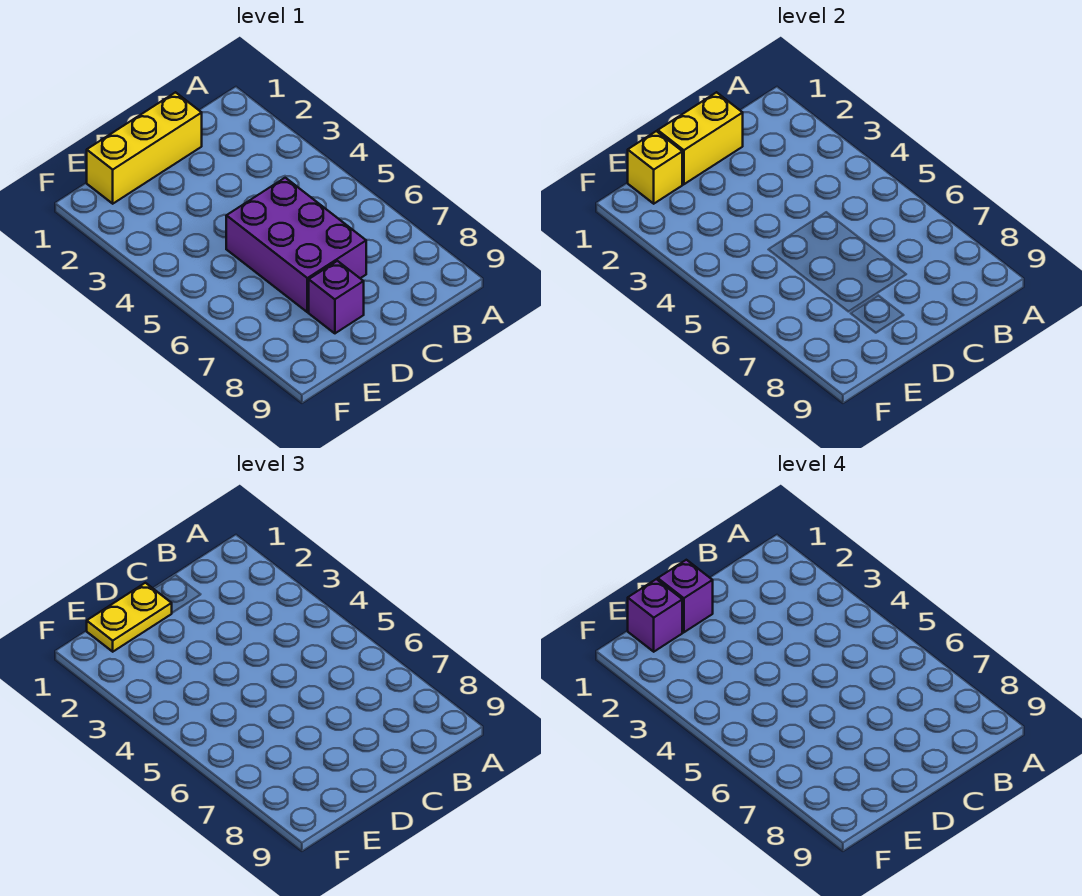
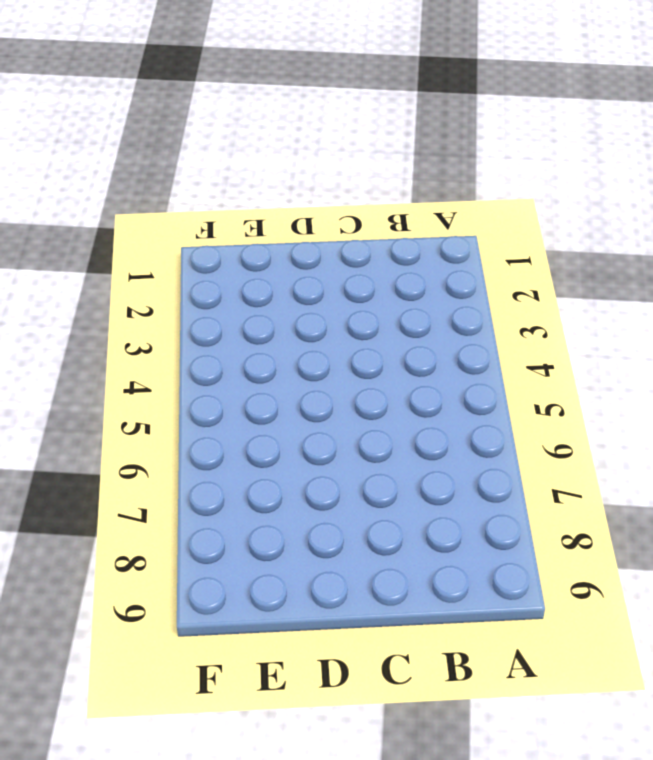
none -> yellow 1x3 brick [87,92,202,204]
none -> purple 2x3 brick [226,178,366,312]

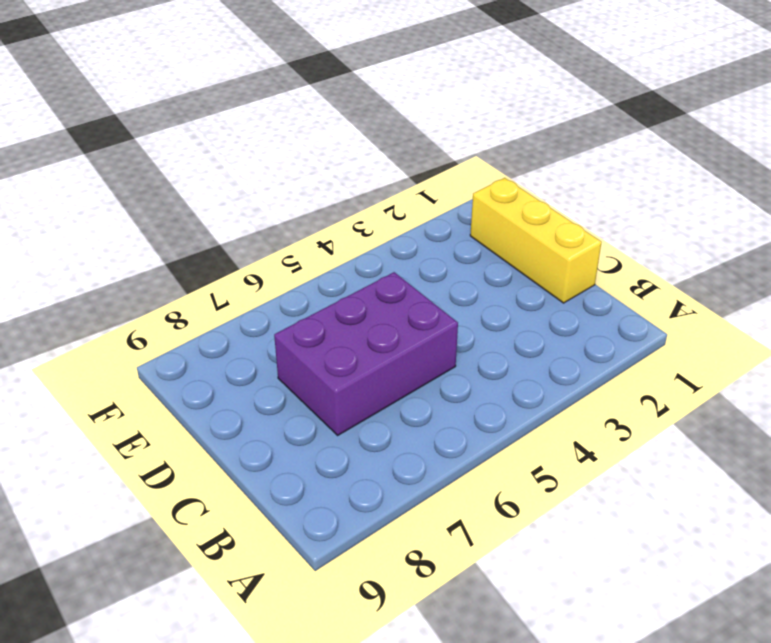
none -> purple 1x1 brick [309,261,364,333]
none -> yellow 1x2 brick [658,92,743,184]

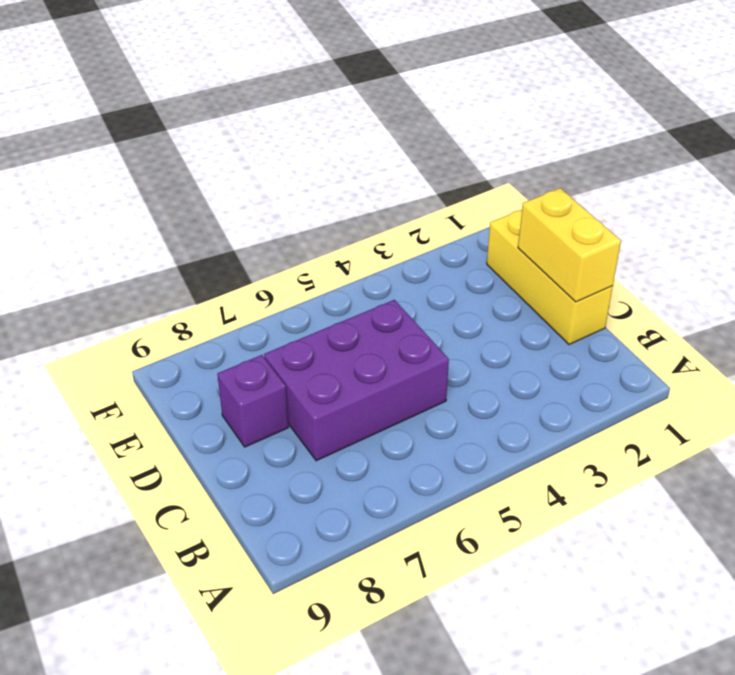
none -> yellow 1x1 brick [628,131,682,204]
none -> yellow 1x2 plate [87,583,172,652]

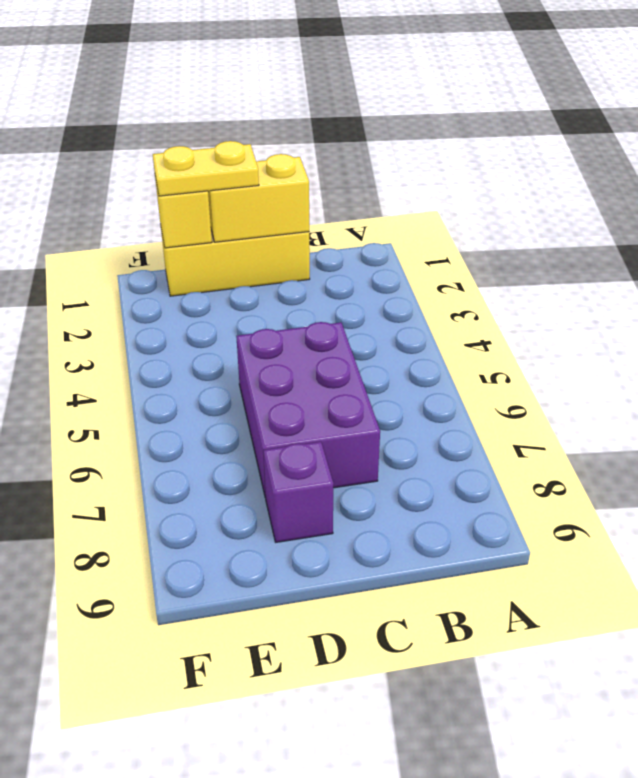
none -> purple 1x1 brick [658,560,713,632]
none -> purple 1x1 brick [628,579,682,652]

